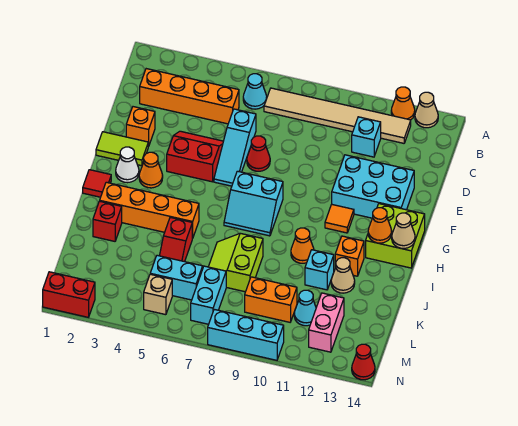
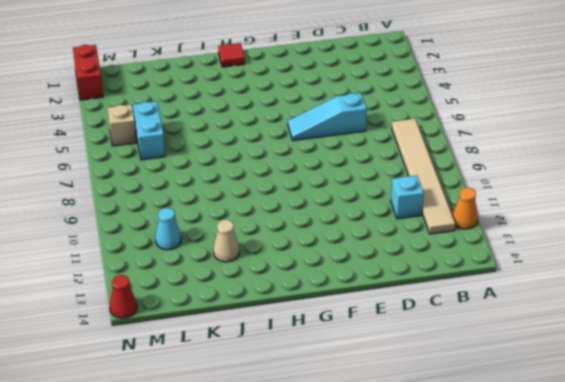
none -> tan 1x1 cone [415,92,438,128]
none -> cyan 1x1 cone [243,74,267,109]
none -> orange 1x4 brick [140,69,239,124]
none -> orange 1x1 brick [126,107,155,146]

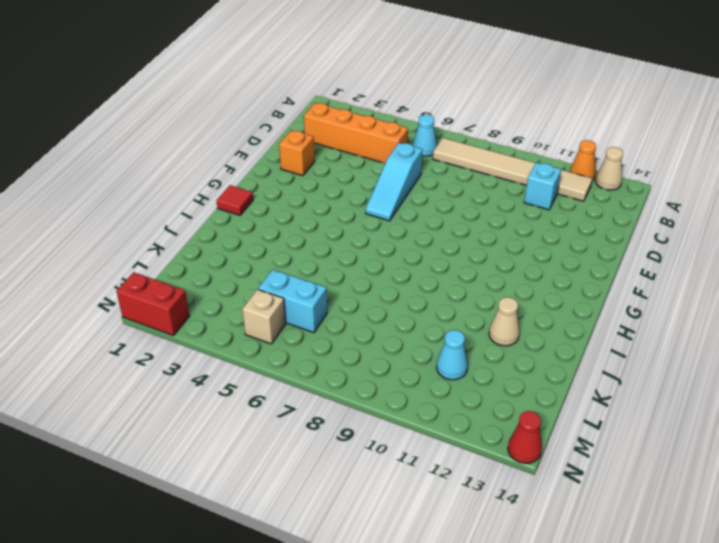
none -> red 2x2 slope [167,131,223,182]
none -> red 1x1 cone [247,136,270,171]
none -> cyan 2x3 brick [332,155,414,218]
none -> lime 1x2 tile [96,132,148,166]

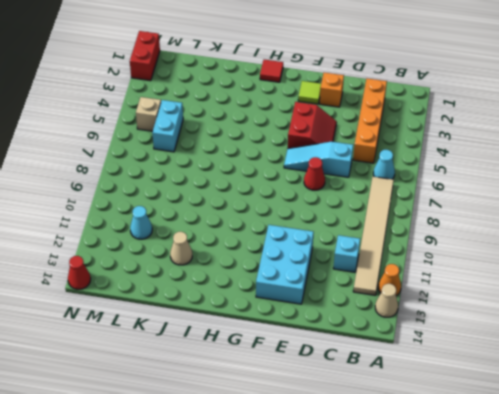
lime 1x1 tile [298,81,321,104] -> lime 1x2 tile [96,132,148,166]
none -> white 1x1 cone [116,147,139,183]
none -> orange 1x1 cone [139,152,163,188]
none -> cyan 2x2 slope [224,171,283,236]
none -> orange 1x1 tile [325,204,354,233]

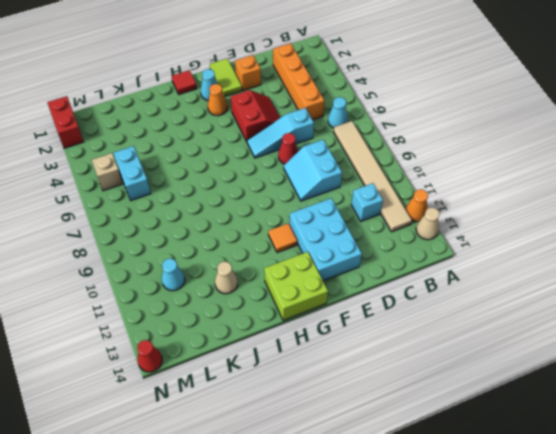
cyan 2x2 slope [284,140,342,201] -> cyan 2x2 slope moved to [224,171,283,236]
cyan 1x1 cone [201,69,218,101] -> white 1x1 cone [116,147,139,183]
none -> orange 1x4 brick [100,182,199,238]
none -> orange 1x1 cone [291,228,314,263]
none -> orange 1x1 brick [335,236,364,276]
none -> red 1x1 brick [93,201,122,241]

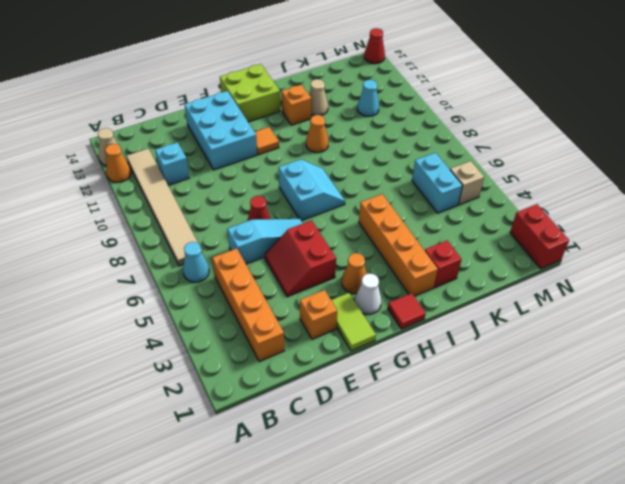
none -> red 1x2 slope [160,217,192,262]
none -> lime 2x2 slope [209,233,263,292]
none -> cyan 1x1 brick [305,250,334,290]
none -> cyan 1x2 brick [191,266,226,324]

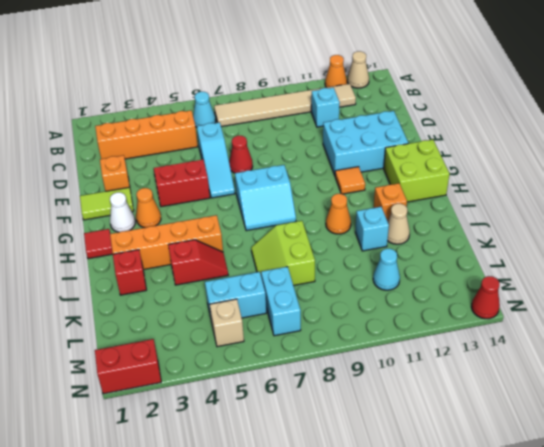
red 1x2 slope [168,240,228,285] -> red 1x2 slope turned to [160,217,192,262]
none -> orange 1x2 brick [245,277,297,322]
none -> pink 1x2 brick [309,293,344,352]
none -> cyan 1x3 brick [208,309,284,360]
none -> orange 1x1 cone [368,208,392,243]

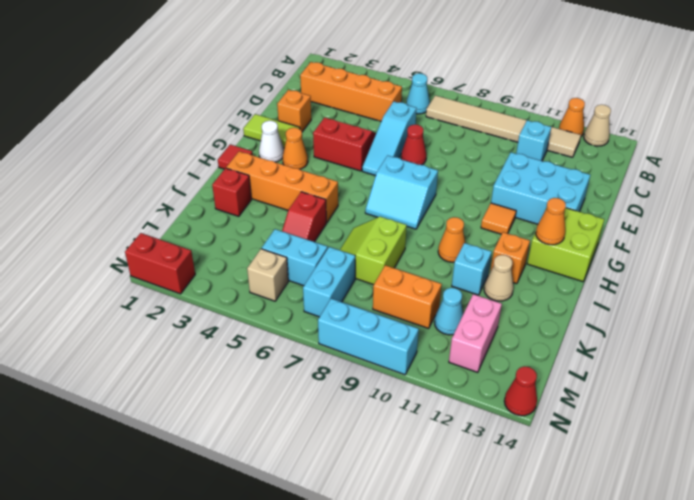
none -> tan 1x1 cone [392,213,415,249]

